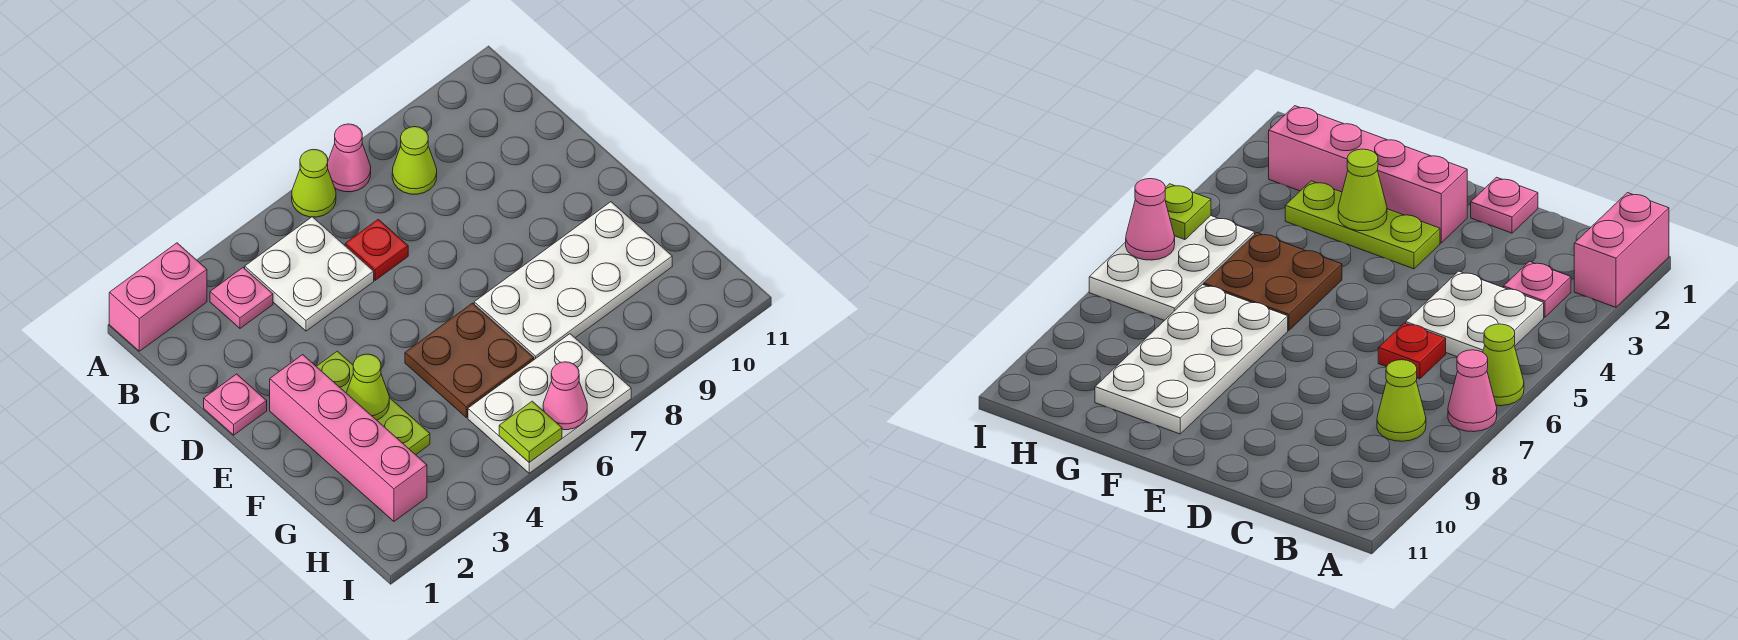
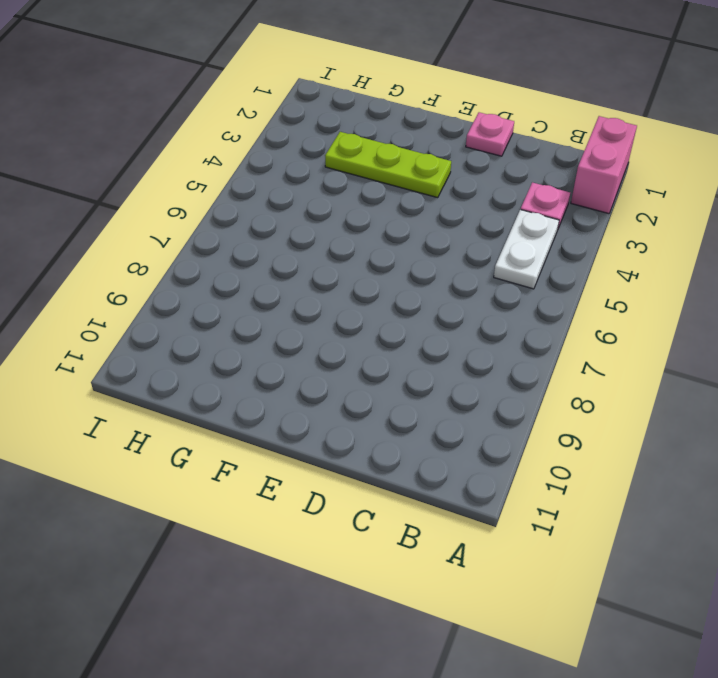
white 1x2 plate [494,209,559,289] -> white 2x2 plate [245,217,374,331]
none -> lime 1x1 cone [292,149,336,217]
none -> pink 1x1 cone [328,124,371,192]
none -> lime 1x1 cone [392,127,437,194]

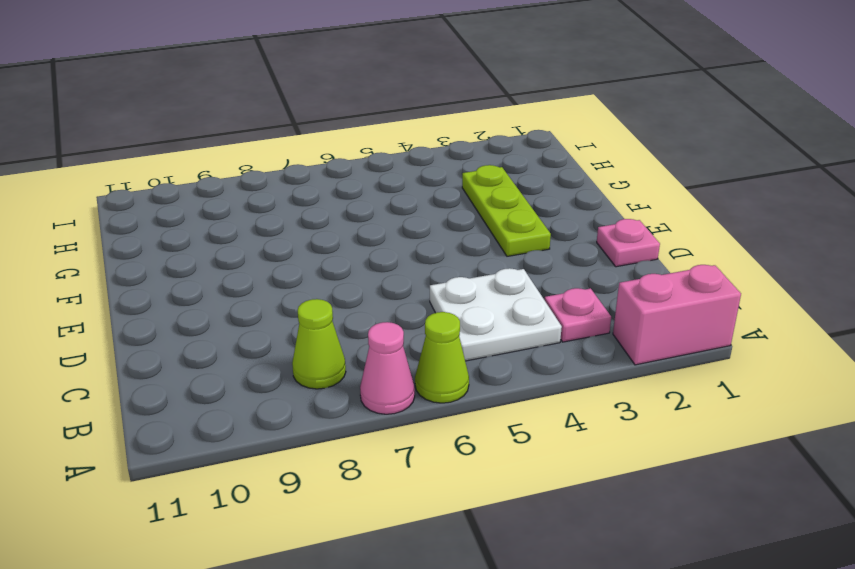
none -> red 1x1 plate [345,219,408,280]
none -> pink 1x4 brick [270,355,427,521]
none -> brown 2x2 plate [405,303,534,417]

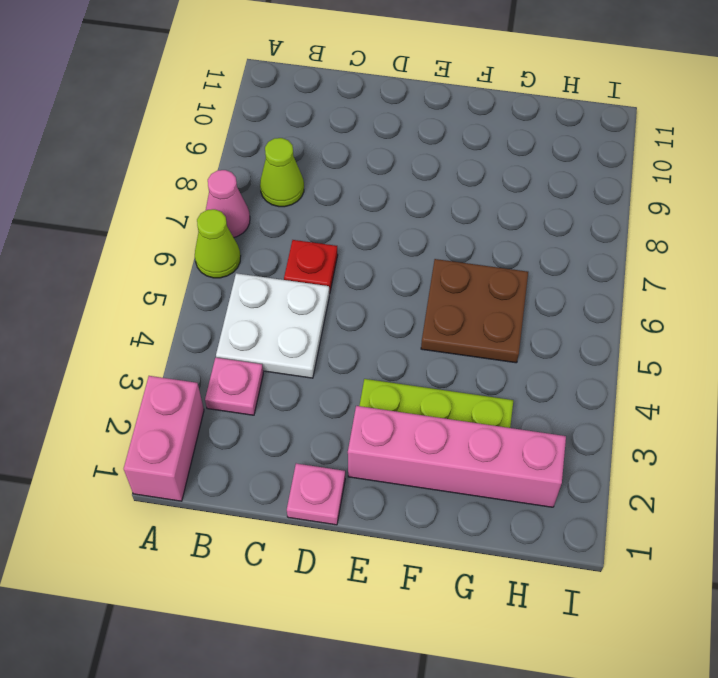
none -> white 2x4 plate [474,202,672,360]
none -> white 2x3 plate [468,334,631,473]
none -> lime 1x1 cone [346,354,389,420]

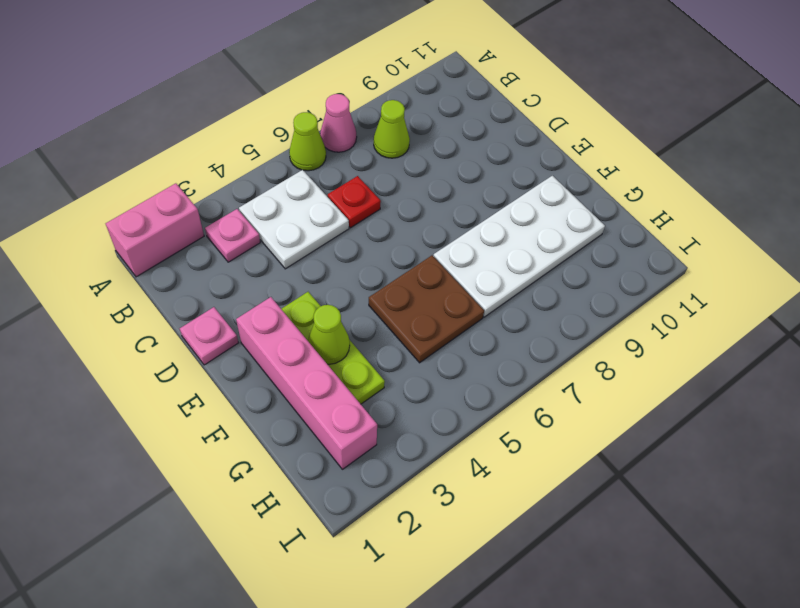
none -> white 2x3 plate [468,334,631,473]
none -> lime 1x1 plate [499,401,562,462]
none -> pink 1x1 cone [543,362,587,430]

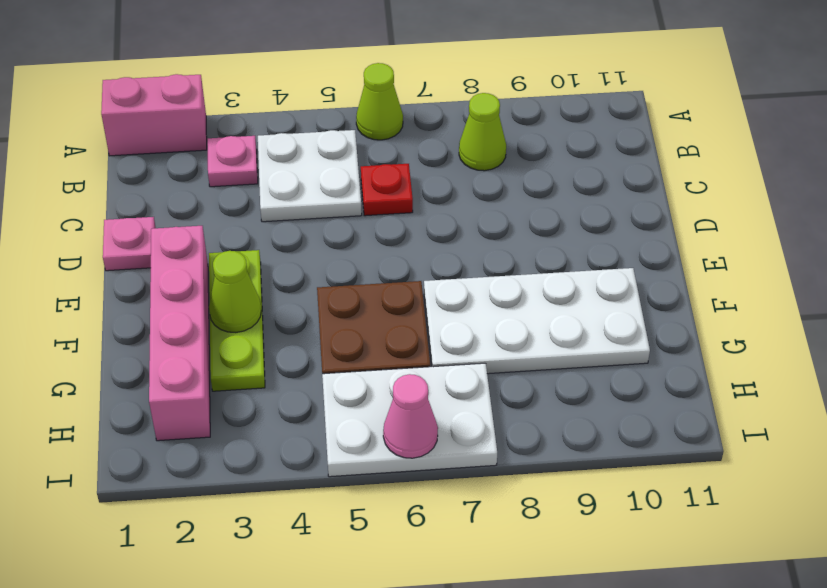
none -> pink 1x1 cone [328,124,371,192]
none -> lime 1x1 plate [499,401,562,462]

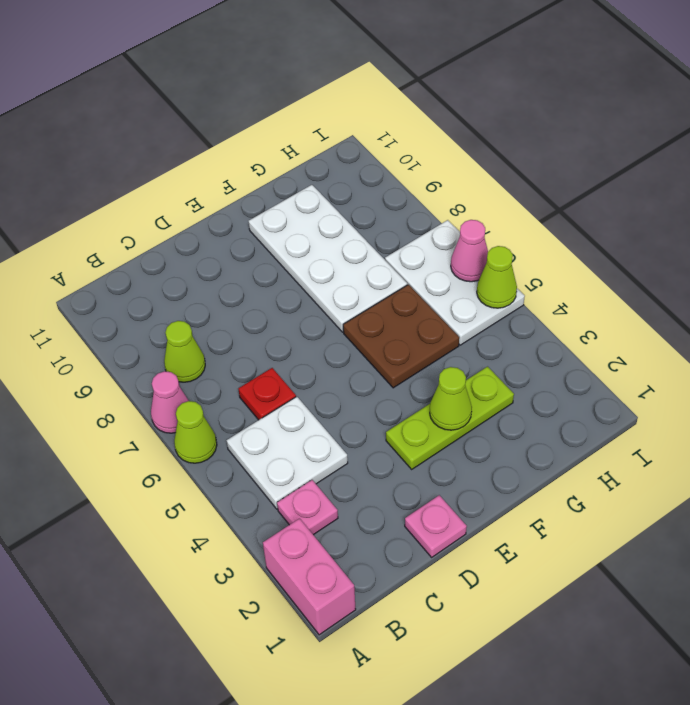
lime 1x1 cone [477,246,517,308] -> lime 1x1 plate [499,401,562,462]
none -> pink 1x4 brick [270,355,427,521]

